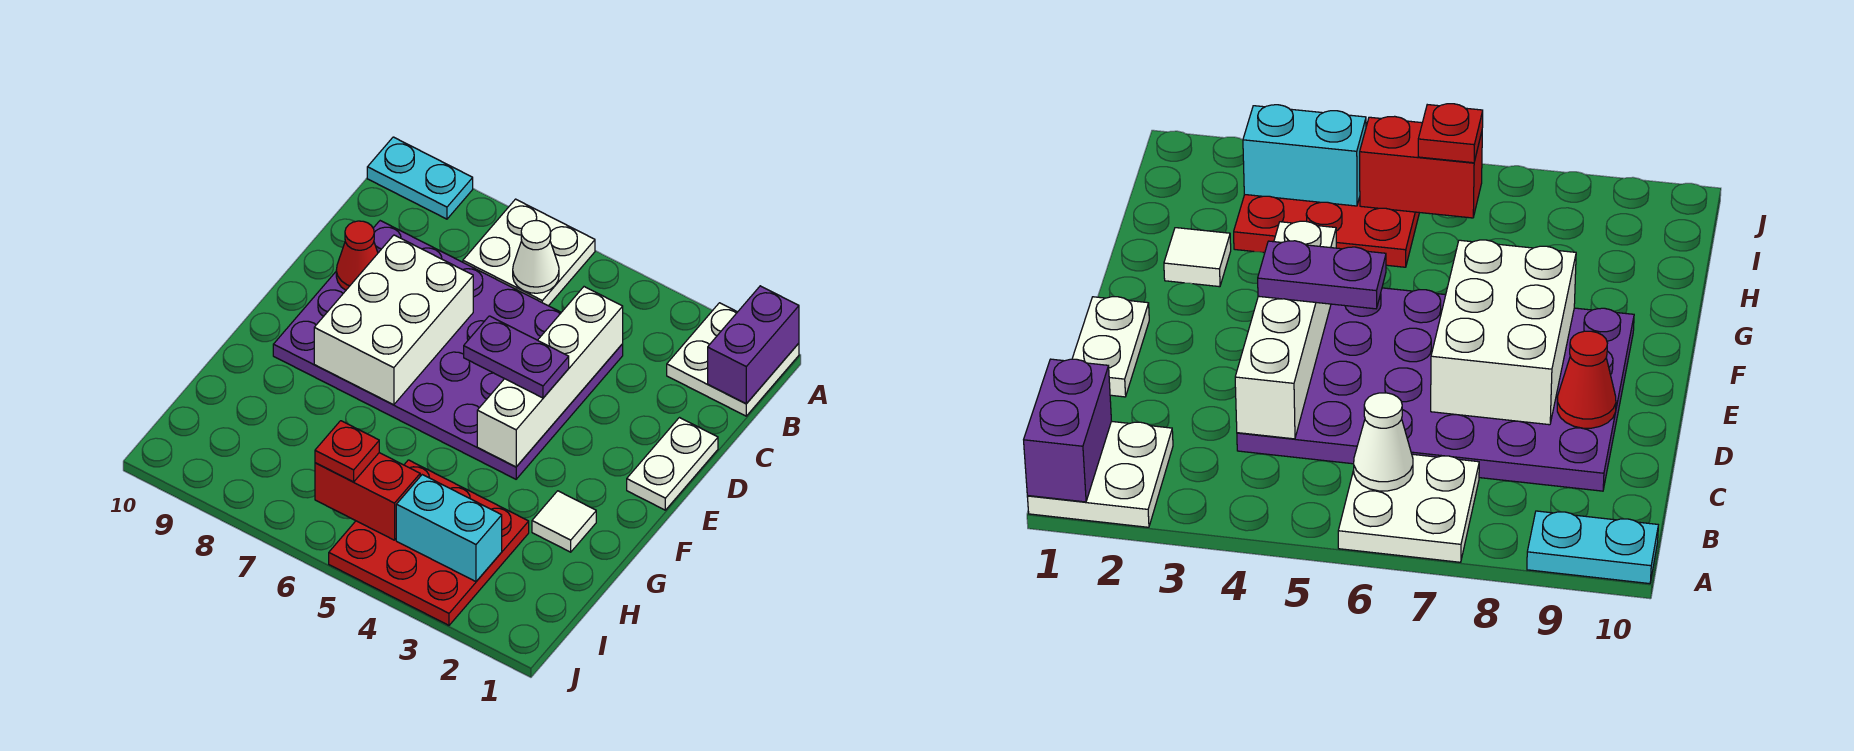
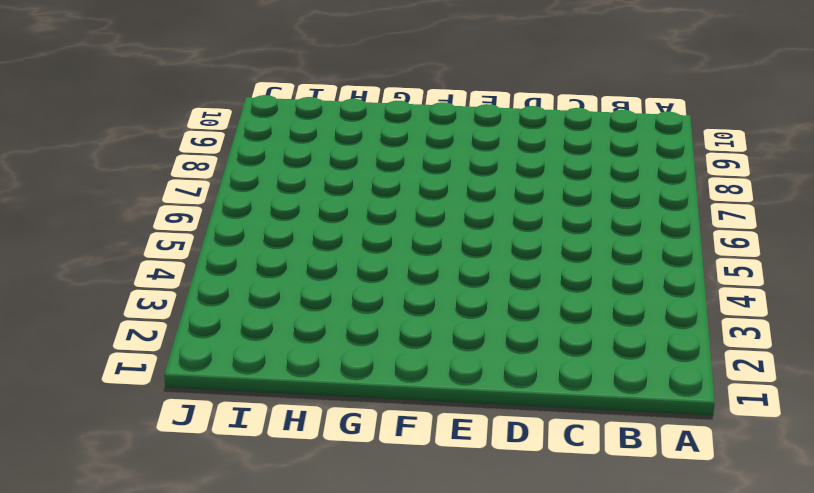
none -> white 2x2 plate [667,303,799,416]
none -> white 2x2 plate [463,199,595,306]
none -> cyan 1x2 plate [367,137,473,219]

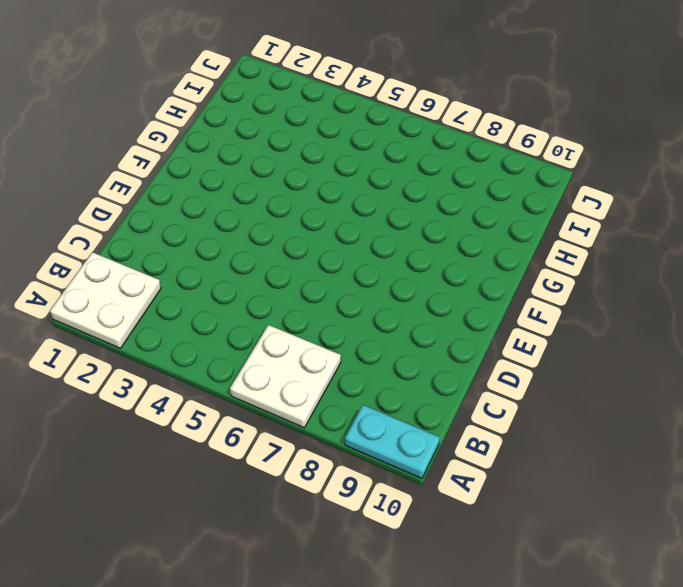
none -> purple 4x6 plate [273,221,623,479]
none -> white 1x2 plate [627,418,718,510]
none -> white 1x1 tile [532,491,596,552]

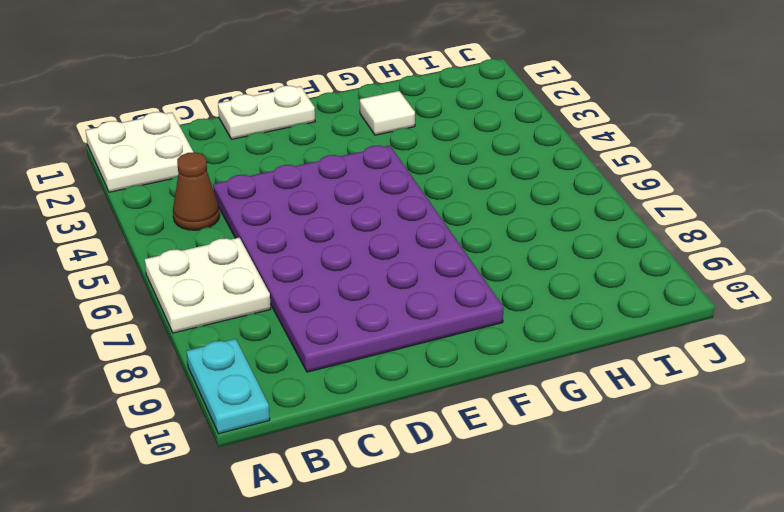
brown 1x1 cone [173,152,220,230] -> none
none -> red 3x3 plate [329,460,529,625]
none -> purple 1x2 brick [708,286,799,404]
none -> white 1x1 cone [513,221,559,293]

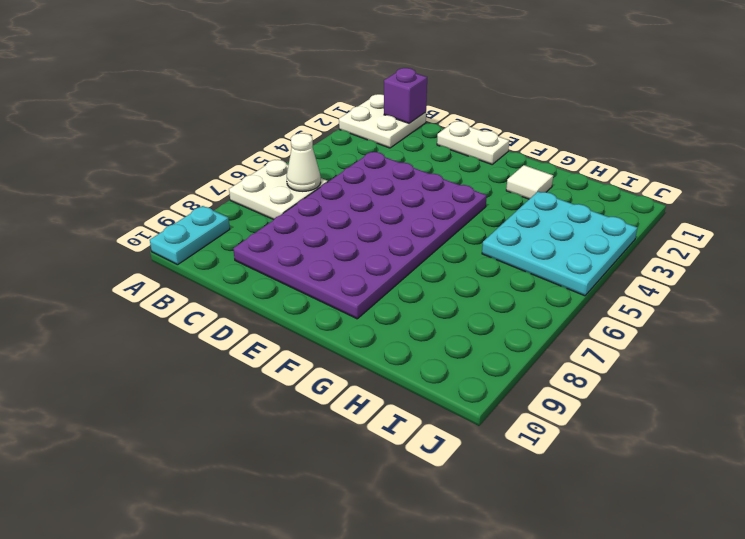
purple 1x1 brick [384,68,427,123] -> purple 1x2 brick [708,286,799,404]
cyan 3x3 plate [482,192,637,296] -> red 3x3 plate [329,460,529,625]
none -> white 1x4 brick [477,287,623,467]
none -> white 2x3 brick [314,235,473,405]
none -> red 1x1 cone [336,221,378,290]

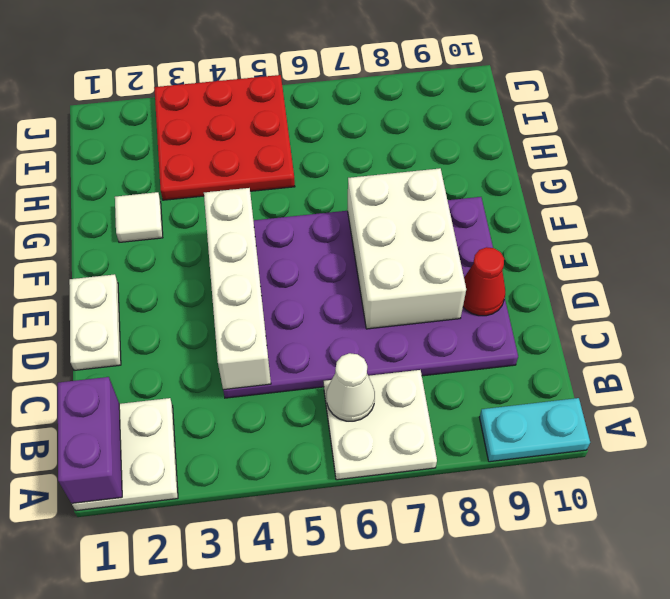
none -> cyan 1x2 brick [396,475,502,582]
none -> red 1x2 brick [315,453,420,540]
none -> purple 1x2 plate [464,316,569,398]

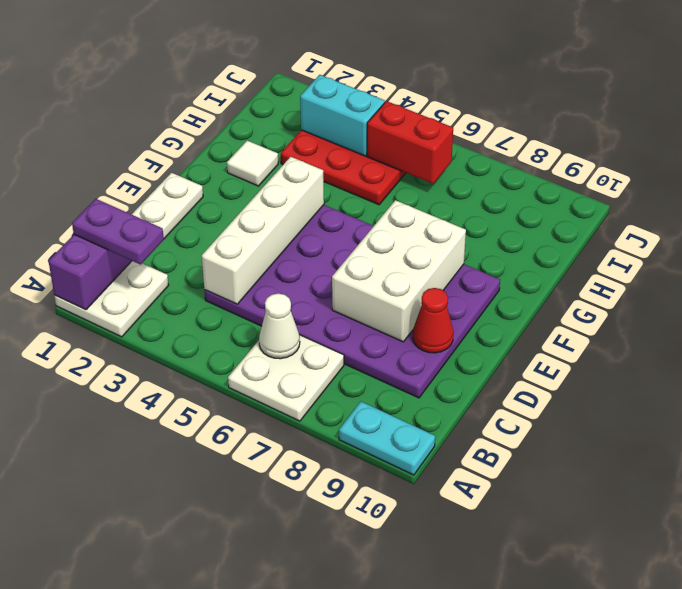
purple 1x2 plate [72,199,164,265] -> purple 1x2 plate moved to [464,316,569,398]
none -> red 1x1 plate [315,421,379,482]

